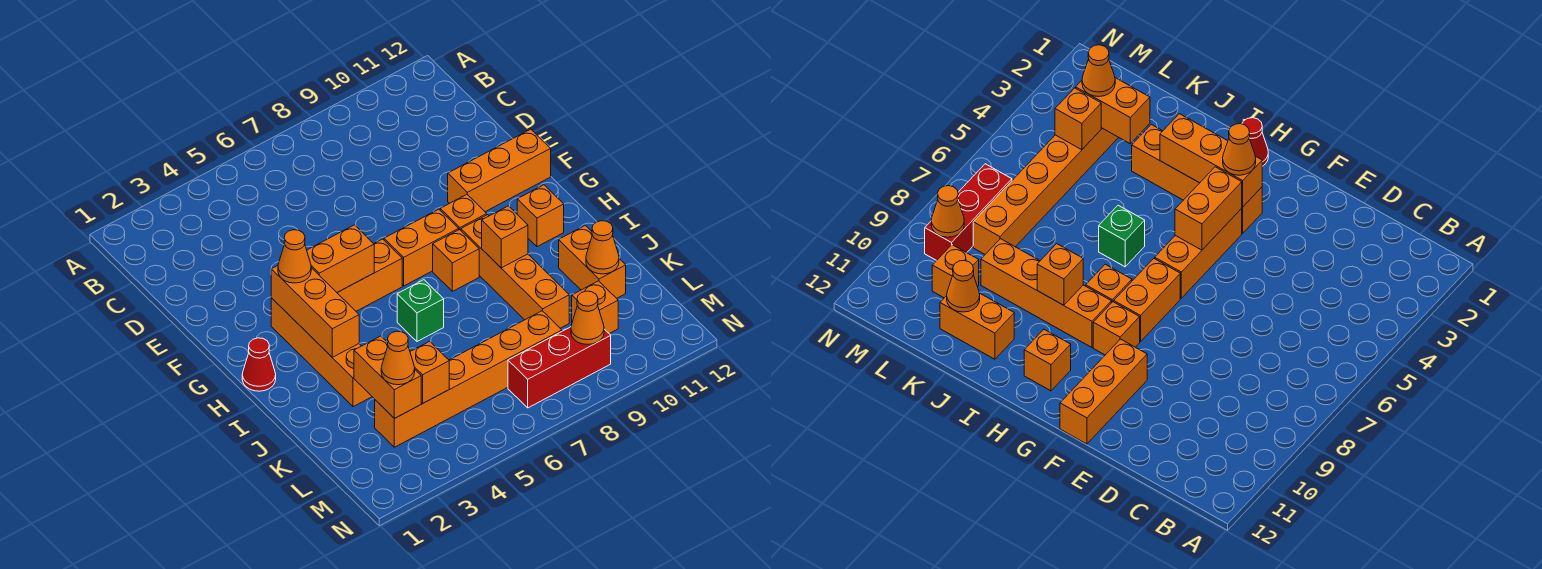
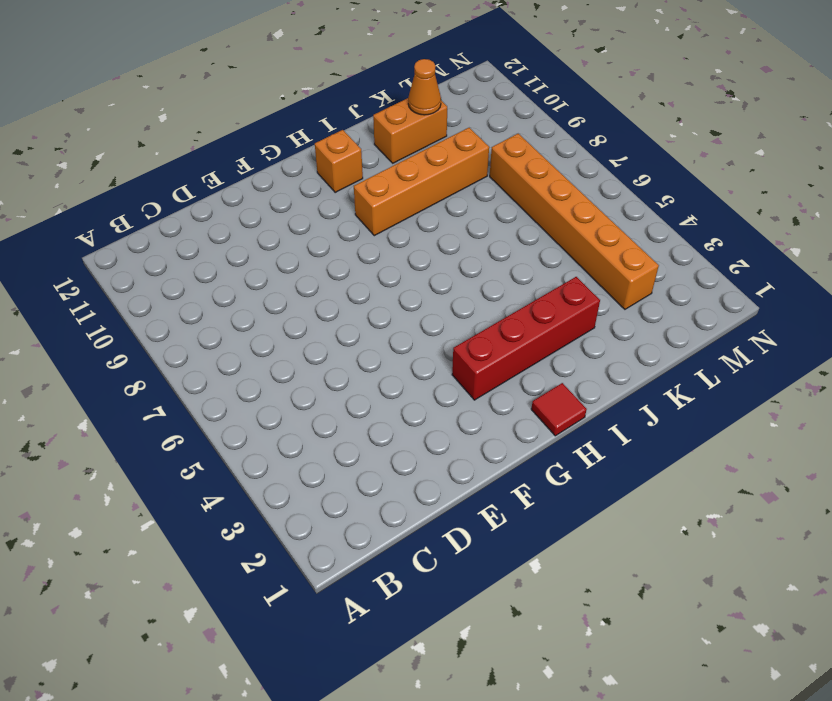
red 1x4 brick [452,277,600,400] -> orange 1x4 brick [271,298,372,407]
red 1x1 tile [531,383,587,436] -> red 1x1 cone [242,338,276,391]
none -> orange 1x3 brick [448,129,551,212]
none -> orange 1x3 brick [337,239,402,311]
none -> orange 1x2 brick [384,209,459,286]

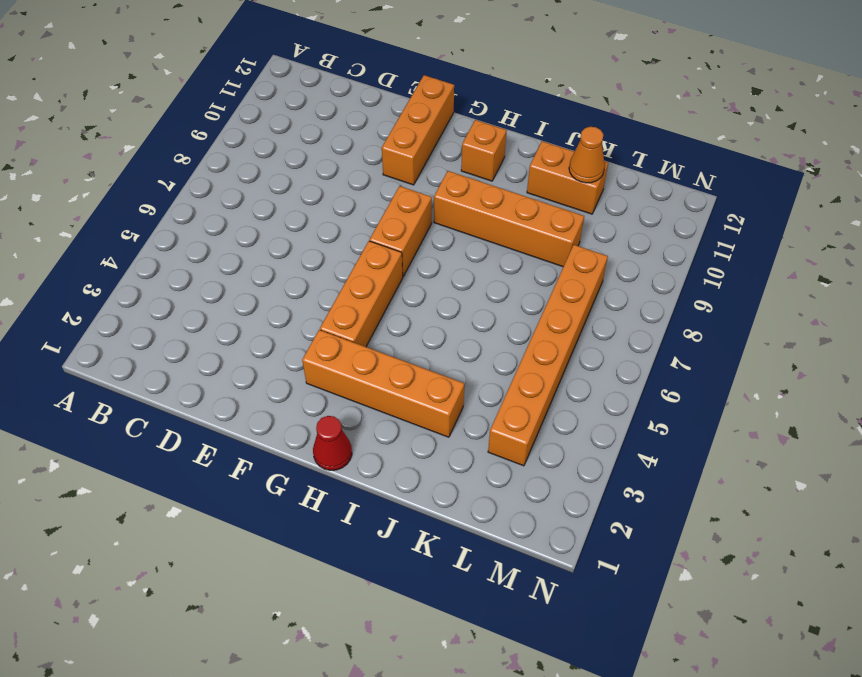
none -> orange 1x1 brick [440,194,487,230]
none -> orange 1x1 brick [433,230,479,291]
none -> green 1x1 brick [397,280,444,341]

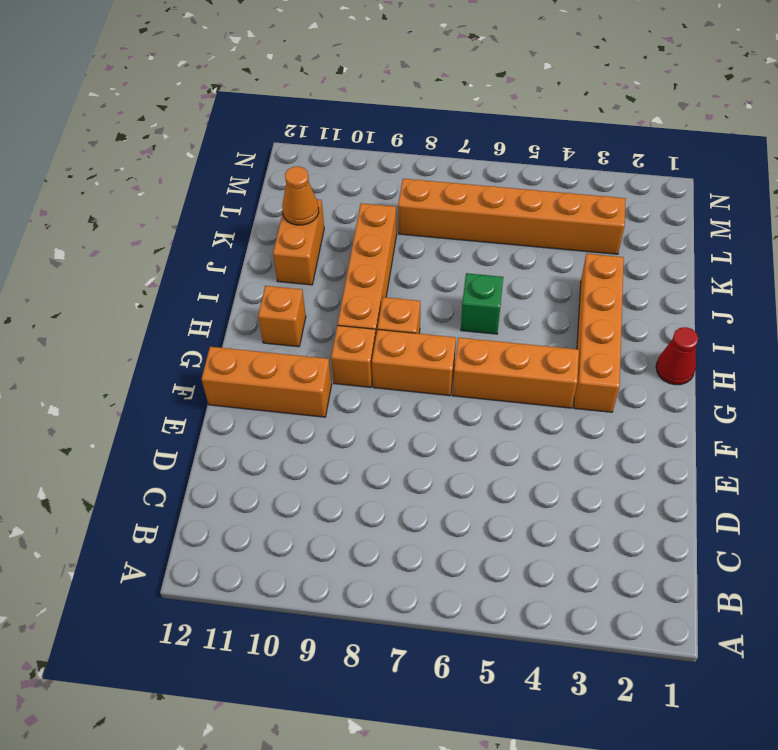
none -> orange 1x1 brick [572,281,618,334]
none -> red 1x3 brick [508,327,611,408]
none -> orange 1x3 brick [271,266,359,357]

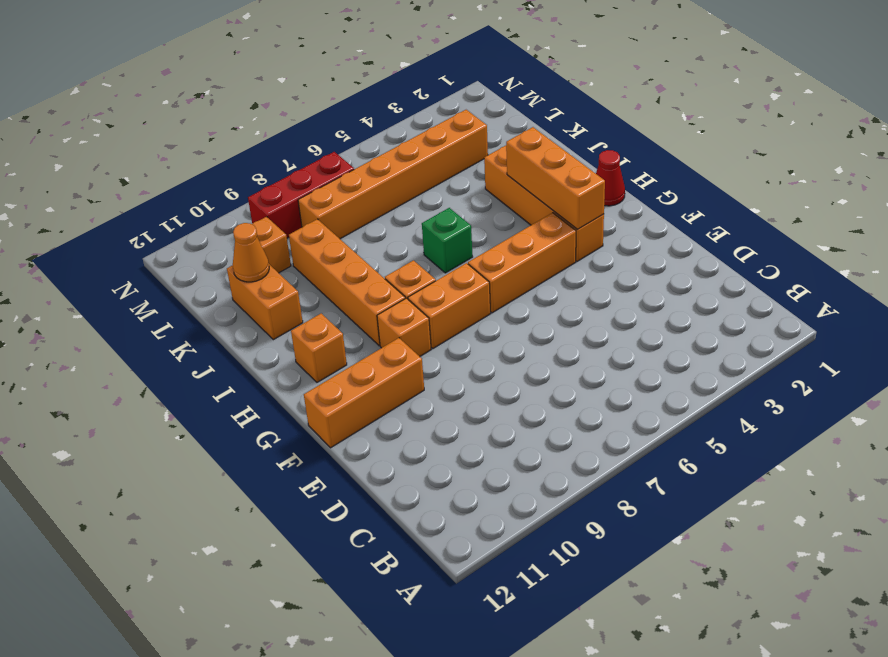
none -> orange 1x2 brick [307,225,374,292]
none -> orange 1x1 brick [482,206,528,268]
none -> orange 1x2 brick [354,336,421,418]

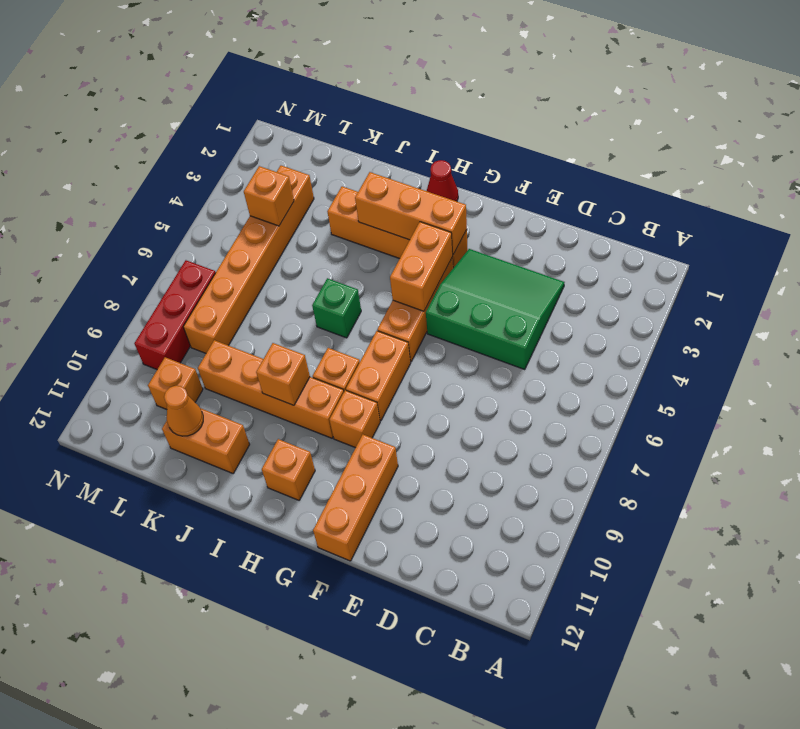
green 3x3 slope [426,249,564,370] -> none
none -> orange 1x2 brick [354,336,421,418]
none -> orange 1x1 cone [571,291,604,345]
none -> orange 1x1 cone [278,230,311,283]

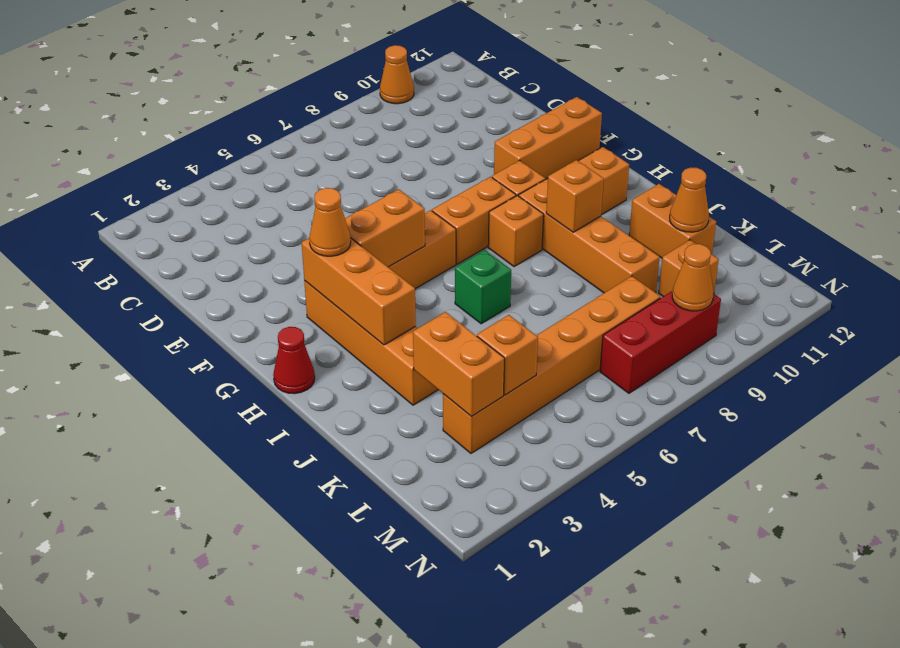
orange 1x1 cone [380,45,414,104] -> orange 1x1 cone moved to [381,331,415,385]

